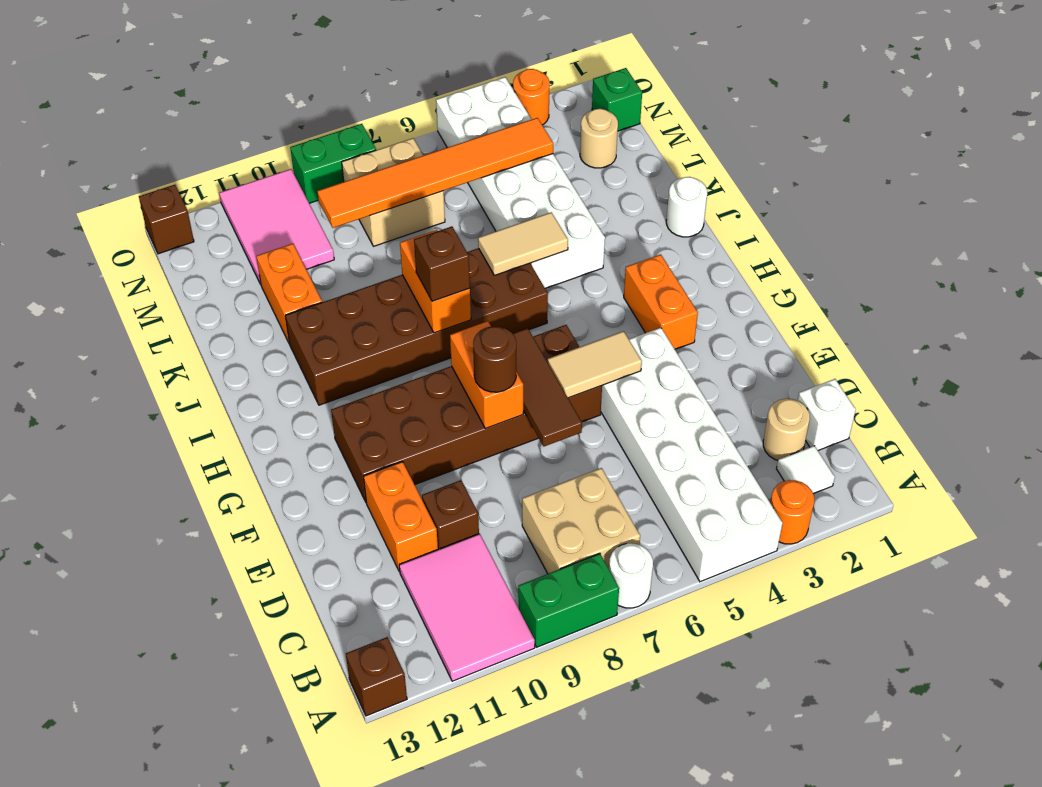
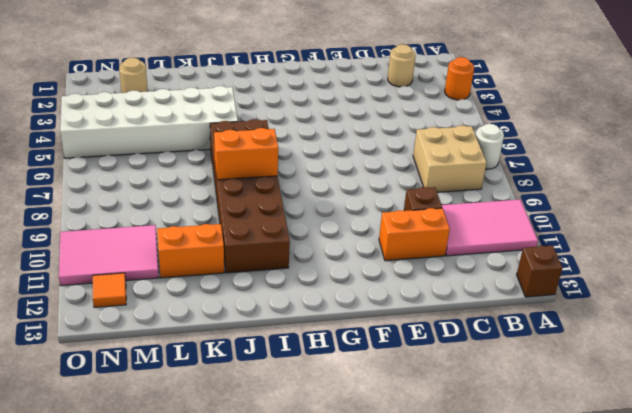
orange 1x1 tile [93,273,126,307] -> none
none -> white 2x6 brick [601,328,782,582]
none -> green 1x2 brick [518,554,619,647]
none -> white 1x1 tile [776,446,835,494]
none -> white 1x1 brick [798,379,856,450]

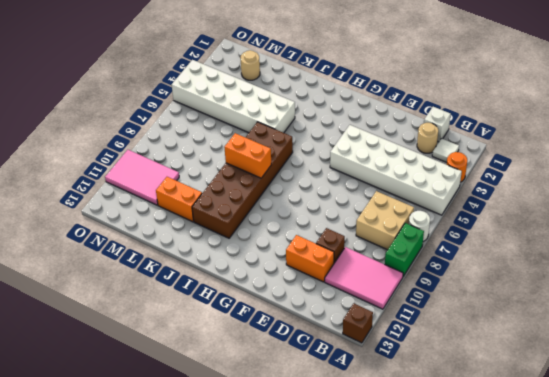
none -> brown 2x6 brick [331,325,602,502]
none -> orange 1x2 brick [624,254,698,349]
none -> white 1x1 round brick [666,177,707,237]
none -> tan 2x2 brick [342,138,445,246]

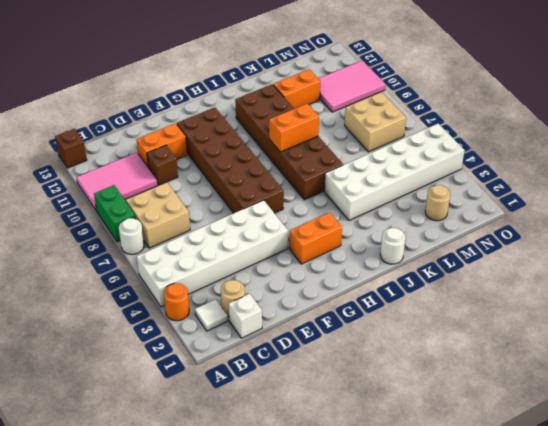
none -> green 1x1 brick [592,68,642,131]
none -> orange 1x1 round brick [513,69,550,125]
none -> green 1x2 brick [290,124,376,203]
none -> brown 1x1 brick [139,185,194,254]

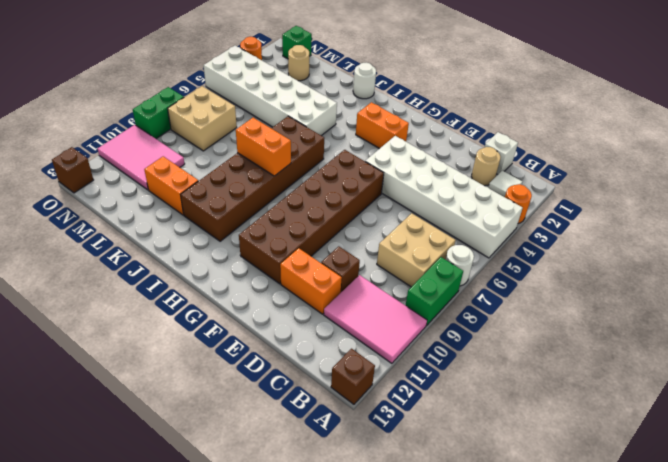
none -> brown 1x3 tile [513,328,582,446]
none -> tan 1x2 tile [548,331,642,398]
none -> orange 1x2 brick [450,321,523,429]
none -> tan 1x2 tile [478,212,568,275]

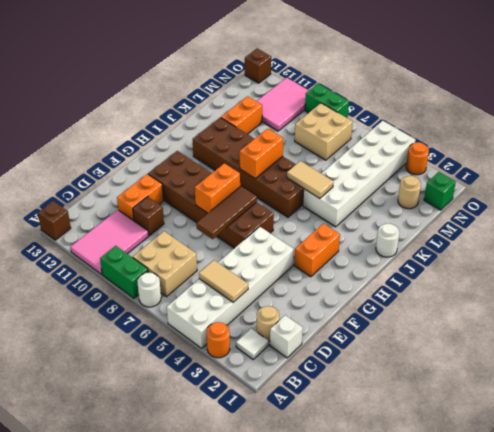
tan 1x2 tile [199,260,248,302] -> tan 1x2 tile moved to [548,331,642,398]
none -> orange 1x6 tile [317,118,553,228]
none -> brown 1x1 round brick [473,326,516,392]
none -> brown 1x1 brick [414,226,470,301]

